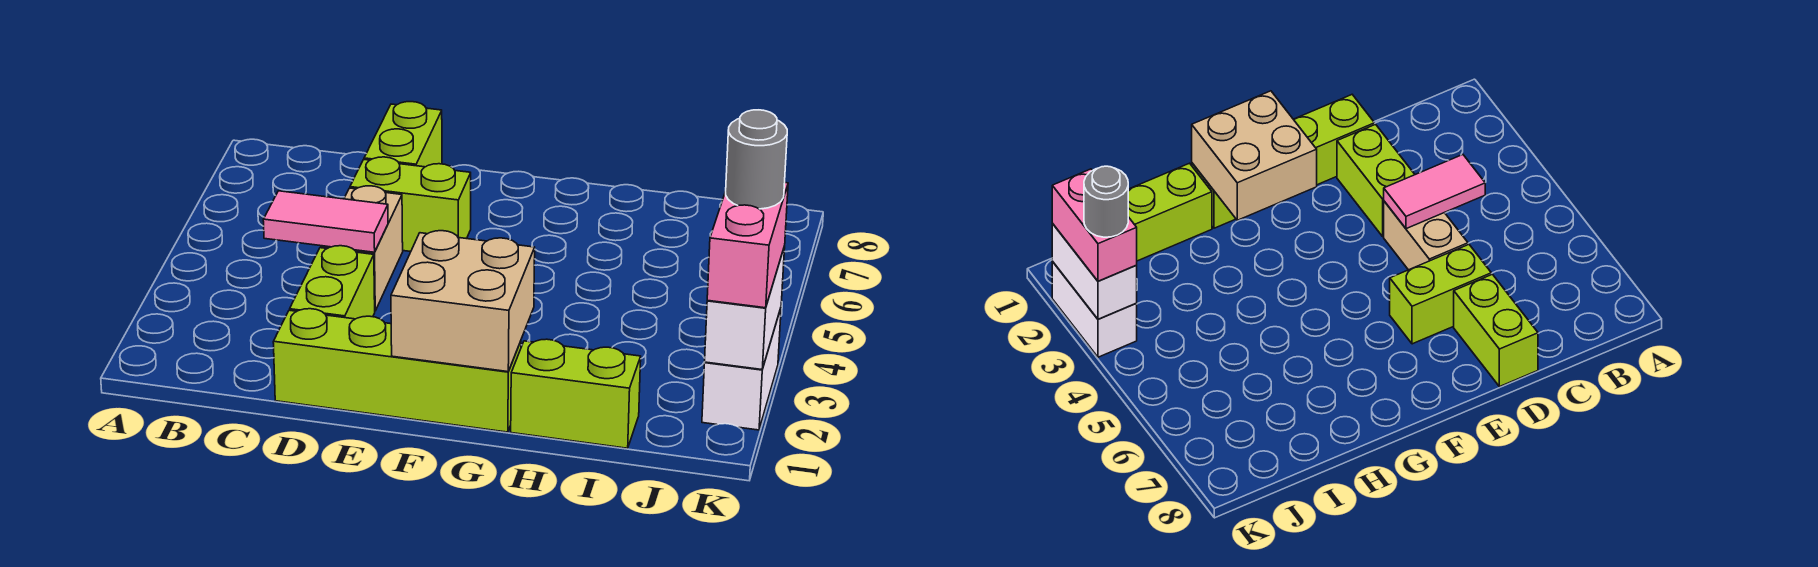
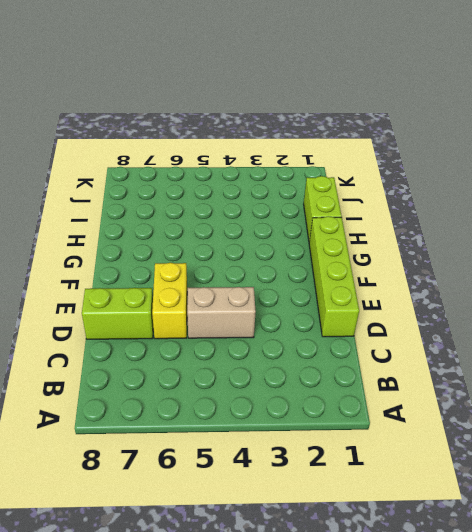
yellow 1x2 brick [152,263,187,339] -> lime 1x2 brick [350,157,471,252]
none -> lime 1x2 brick [290,246,375,319]
none -> white 1x2 brick [702,308,781,430]
none -> pink 1x2 tile [263,191,388,252]

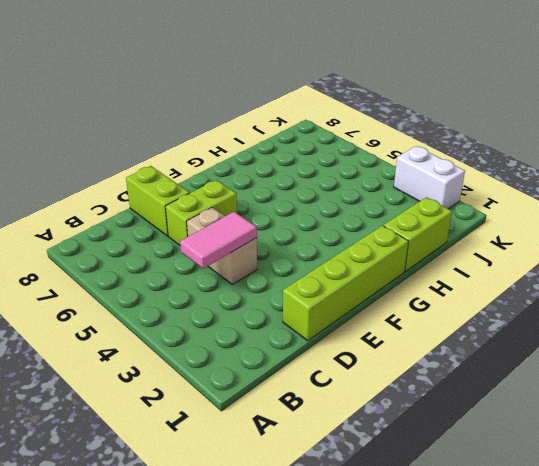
none -> lime 1x2 brick [290,246,375,319]
none -> tan 2x2 brick [391,231,535,372]
none -> white 1x2 brick [705,246,785,370]

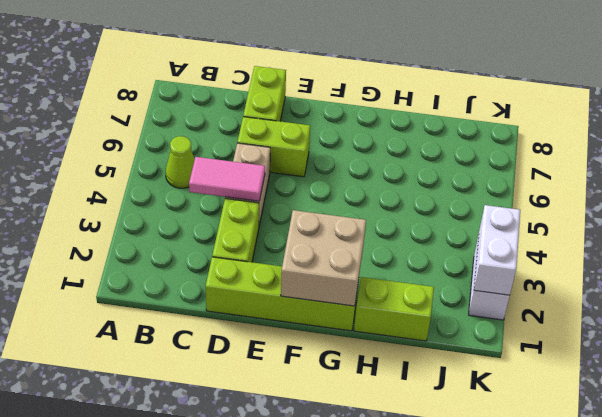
lime 1x1 cone [166,136,195,188] -> none
none -> pink 1x2 brick [707,183,788,308]
none -> grey 1x1 round brick [726,110,787,209]

